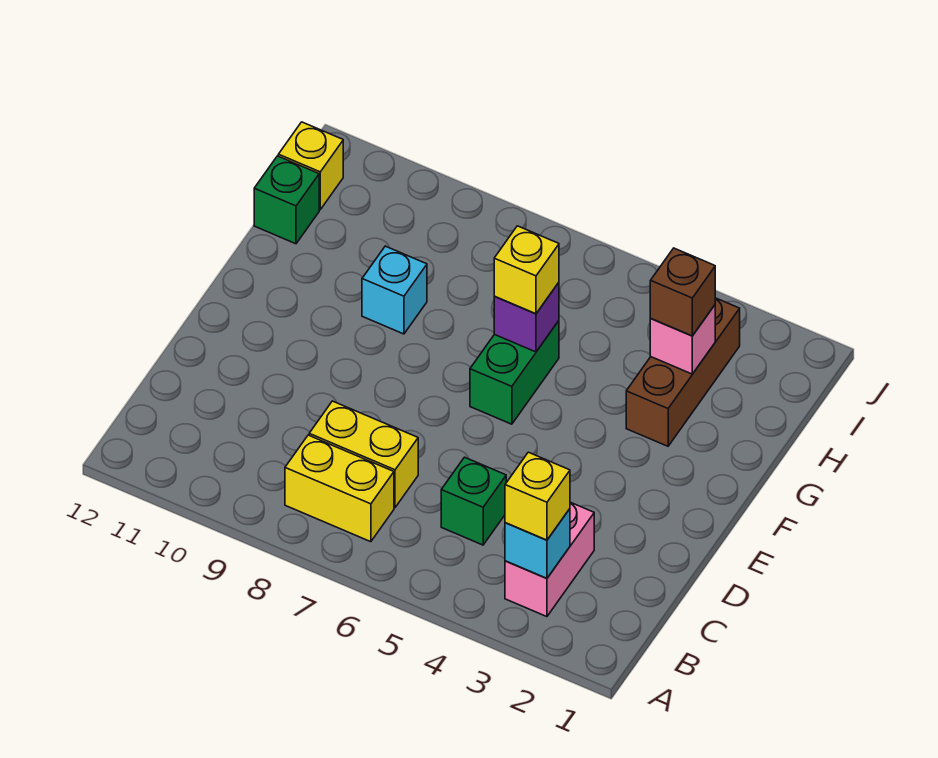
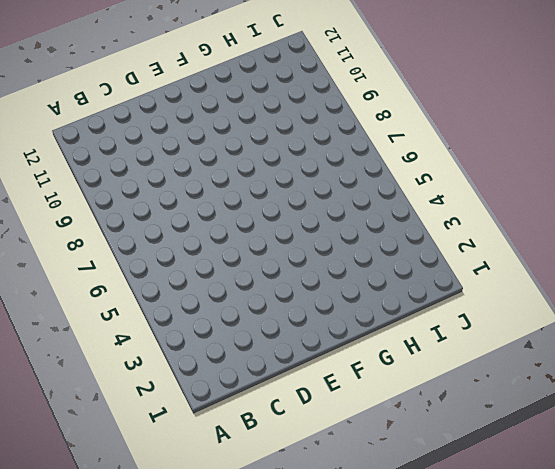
none -> pink 1x2 brick [505,502,594,617]
none -> yellow 1x2 brick [285,435,394,542]
none -> green 1x1 brick [441,457,506,545]

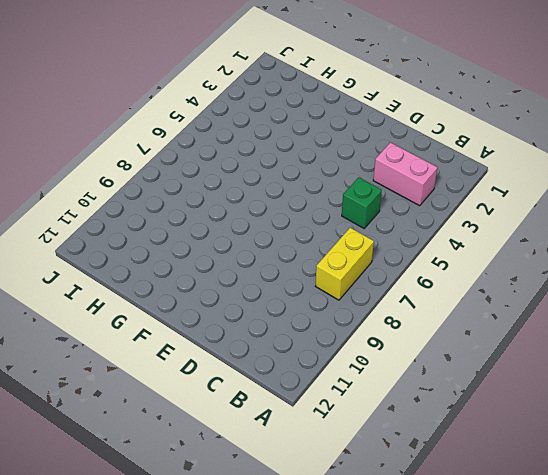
none -> yellow 1x2 brick [309,401,418,508]
none -> green 1x2 brick [470,321,559,424]
none -> brown 1x3 brick [626,298,740,446]

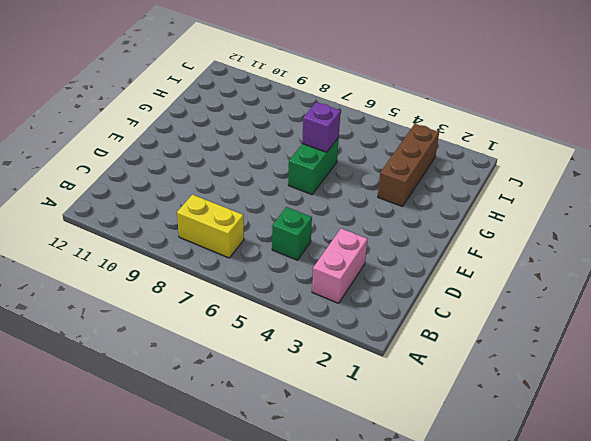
none -> yellow 1x2 brick [309,401,418,508]
none -> cyan 1x1 brick [362,246,427,334]
none -> green 1x1 brick [254,156,319,244]

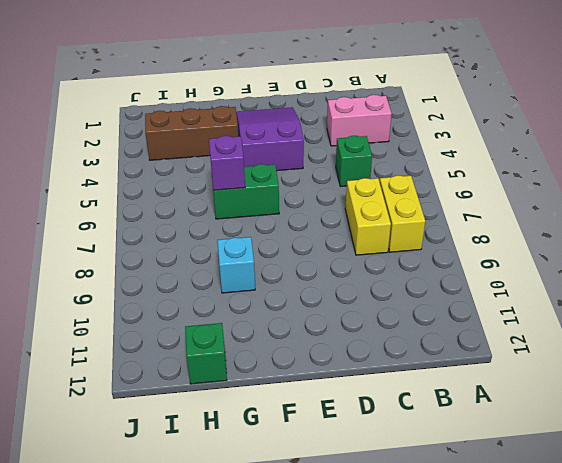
purple 2x3 slope [236,107,304,171] -> none
none -> yellow 1x1 brick [278,122,343,210]
none -> cyan 1x1 brick [505,509,570,578]
none -> pink 1x1 brick [650,305,715,374]

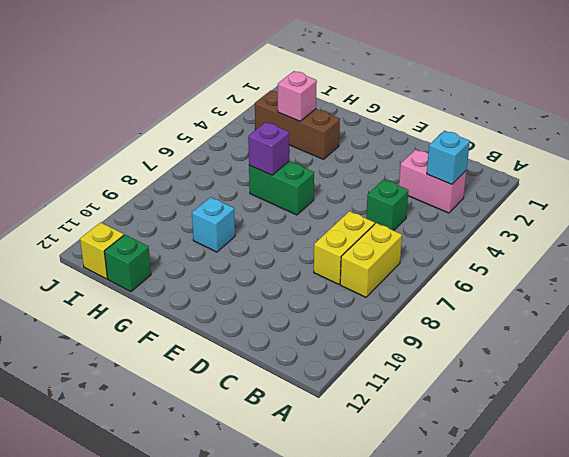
none -> yellow 1x1 brick [505,452,570,540]
none -> yellow 1x1 brick [494,226,559,314]
none -> brown 1x1 brick [650,248,715,336]

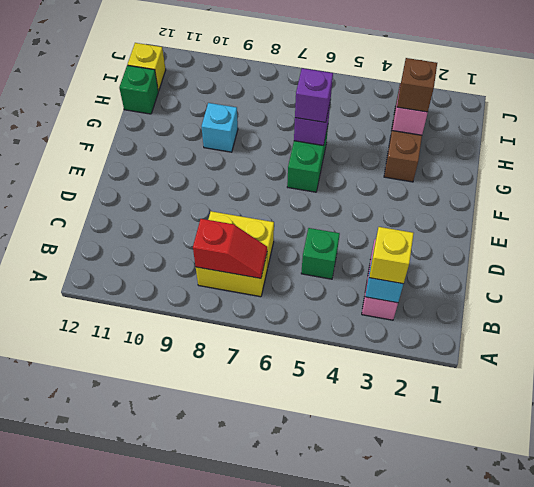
red 1x2 slope [193,219,267,278] -> none
purple 1x1 brick [295,68,333,122] -> yellow 1x1 brick [494,226,559,314]

